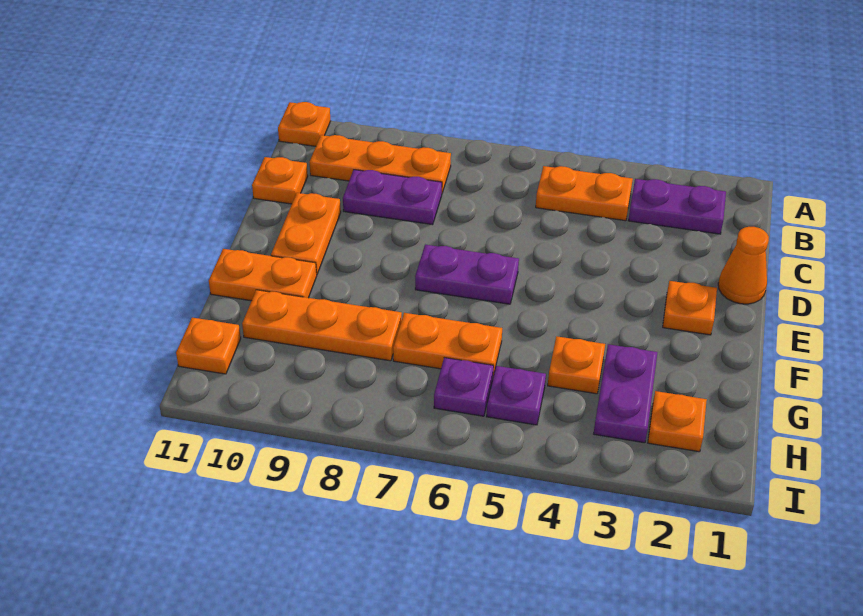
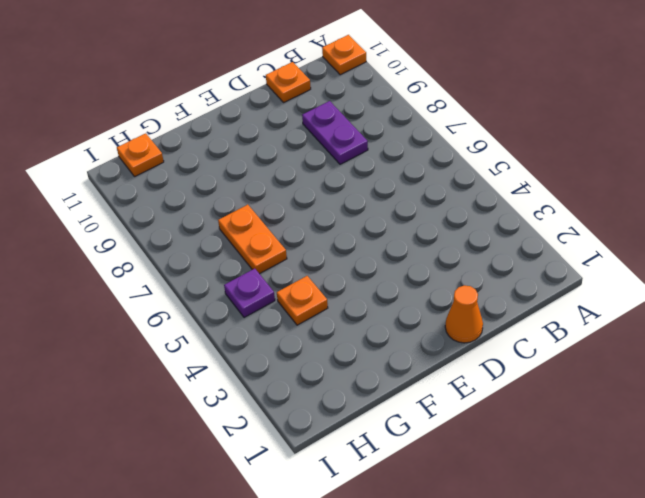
none -> purple 1x2 plate [628,179,726,234]
none -> orange 1x2 plate [536,166,633,221]
none -> orange 1x3 plate [310,135,451,193]

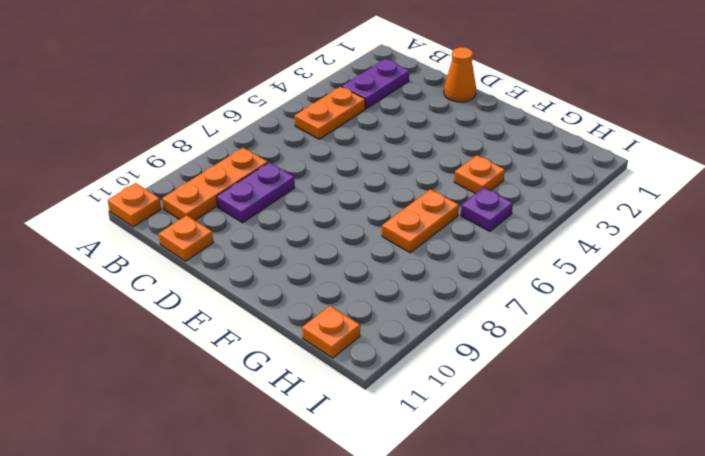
none -> orange 1x2 plate [271,193,341,275]
none -> orange 1x1 plate [663,281,717,335]
none -> purple 1x2 plate [415,245,519,304]

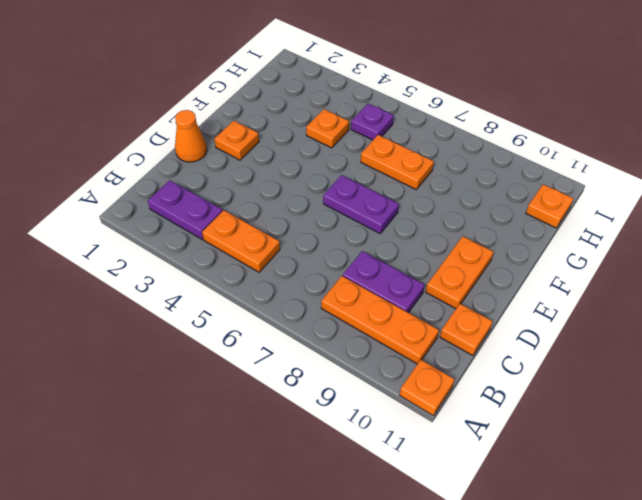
none -> orange 1x2 plate [209,249,317,301]
none -> purple 1x2 plate [594,344,658,443]
none -> orange 1x3 plate [242,290,402,361]

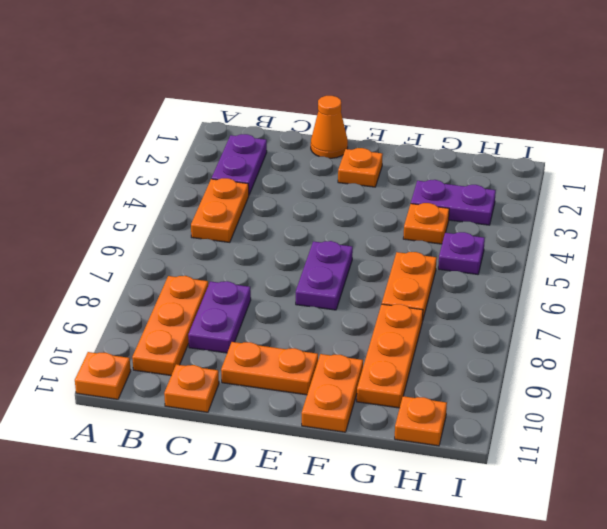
none -> orange 1x1 plate [648,391,707,452]
none -> purple 1x1 plate [434,358,494,416]

